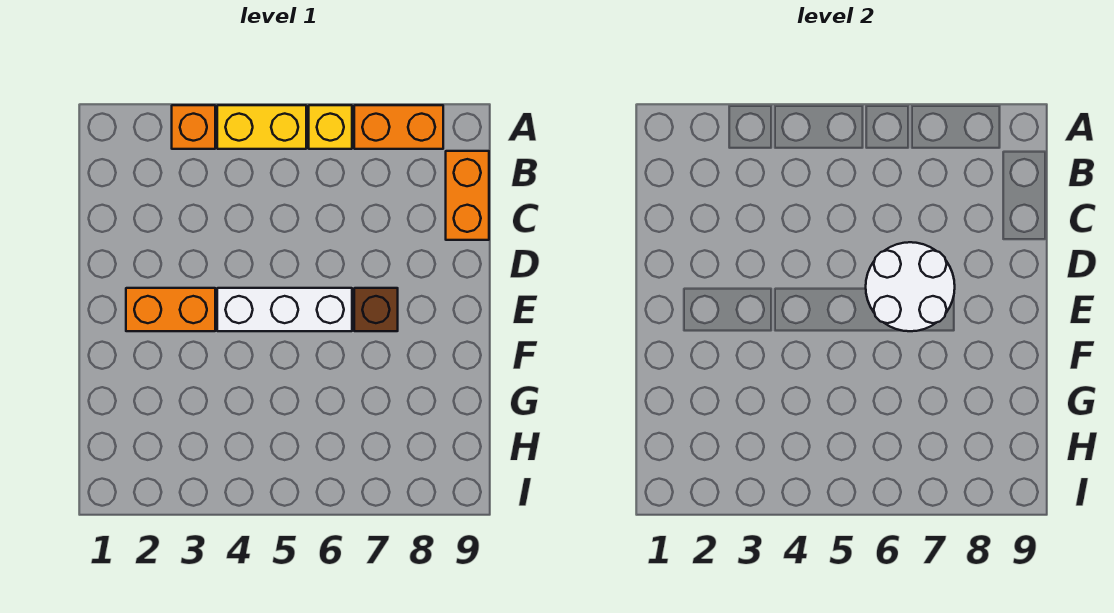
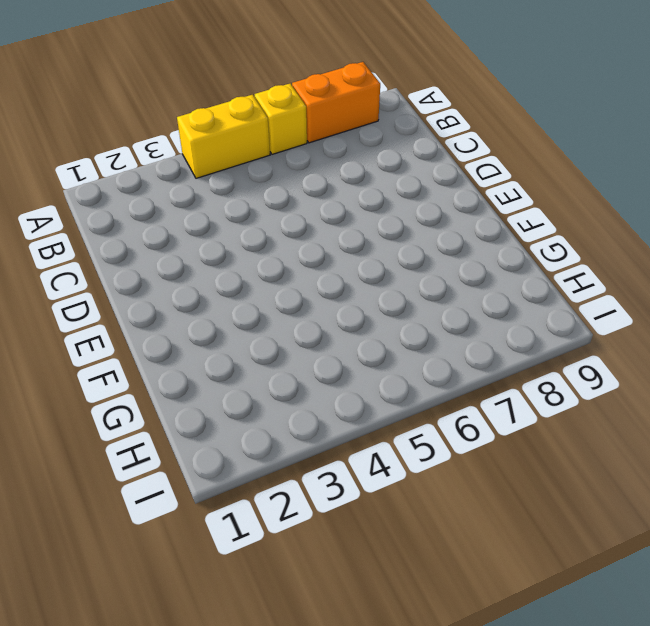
none -> orange 1x1 brick [172,105,215,149]
none -> orange 1x2 brick [446,151,489,240]

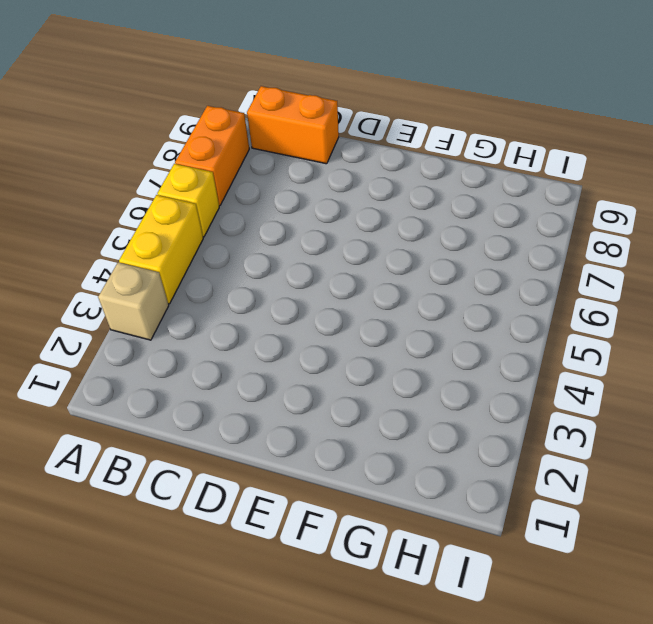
tan 1x1 brick [98,262,169,340] -> orange 1x1 brick [172,105,215,149]
none -> orange 1x2 brick [126,288,215,331]
none -> white 1x3 brick [217,288,352,331]

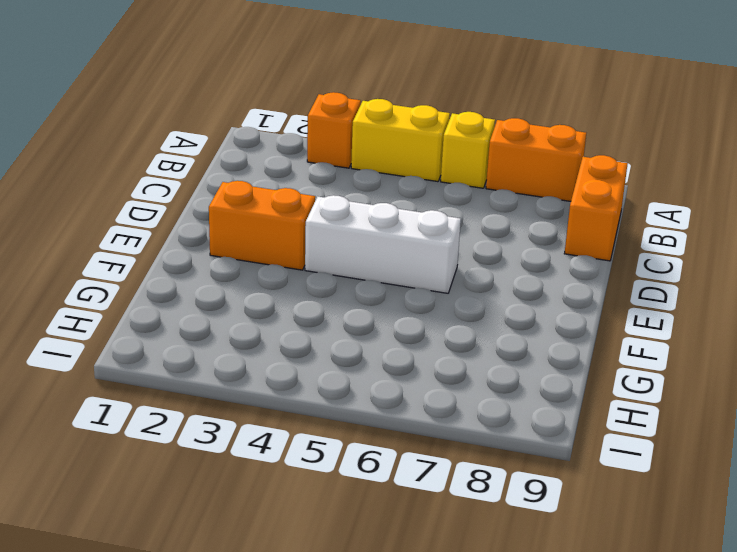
none -> brown 1x1 brick [354,288,398,331]
none -> white 2x2 round brick [866,242,955,331]

